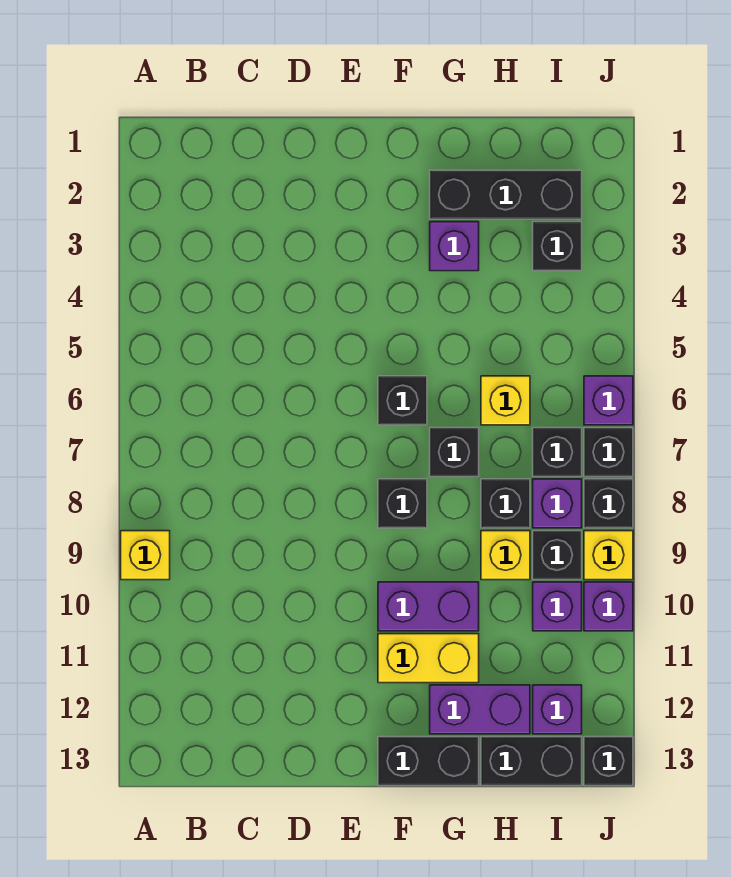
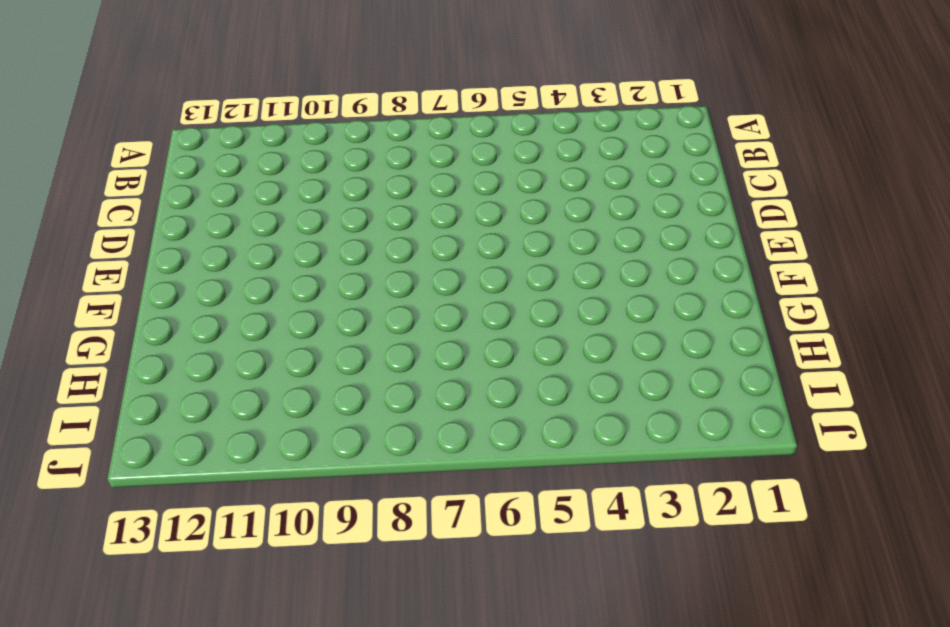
none -> yellow 1x1 brick [121,531,170,580]
none -> black 1x1 brick [378,376,427,425]
none -> black 1x1 brick [378,479,427,528]

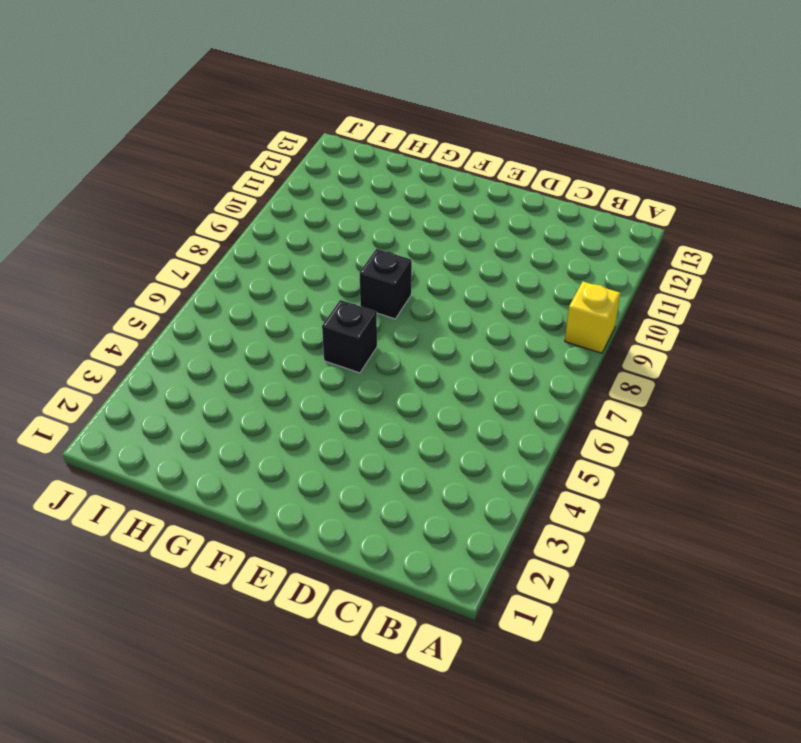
none -> purple 1x2 brick [378,582,479,631]
none -> yellow 1x2 brick [378,634,479,683]
none -> black 1x2 brick [378,737,479,786]

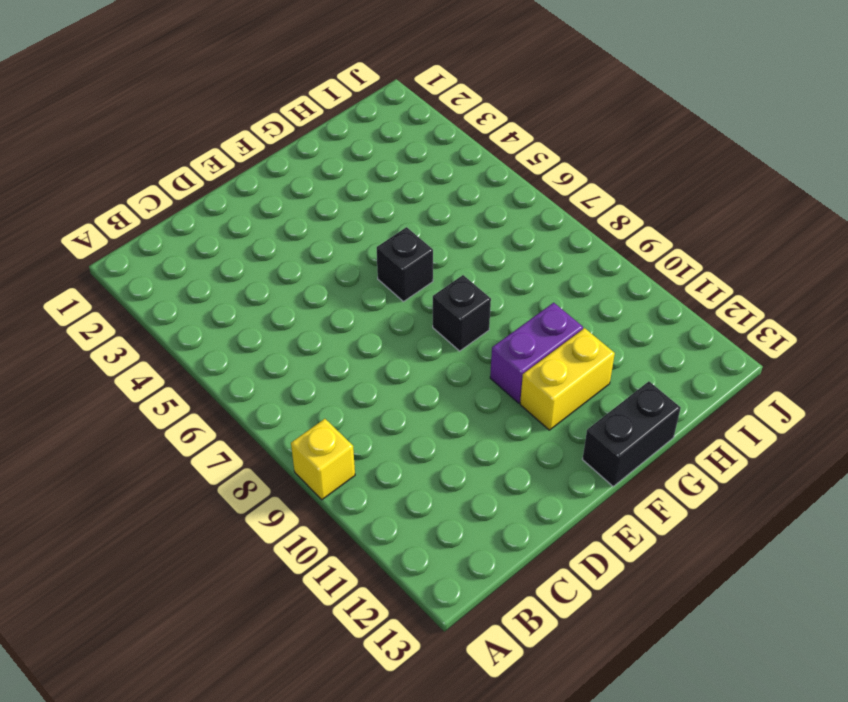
none -> black 1x3 brick [430,170,582,219]
none -> purple 1x1 brick [430,222,479,271]
none -> black 1x1 brick [430,428,479,477]

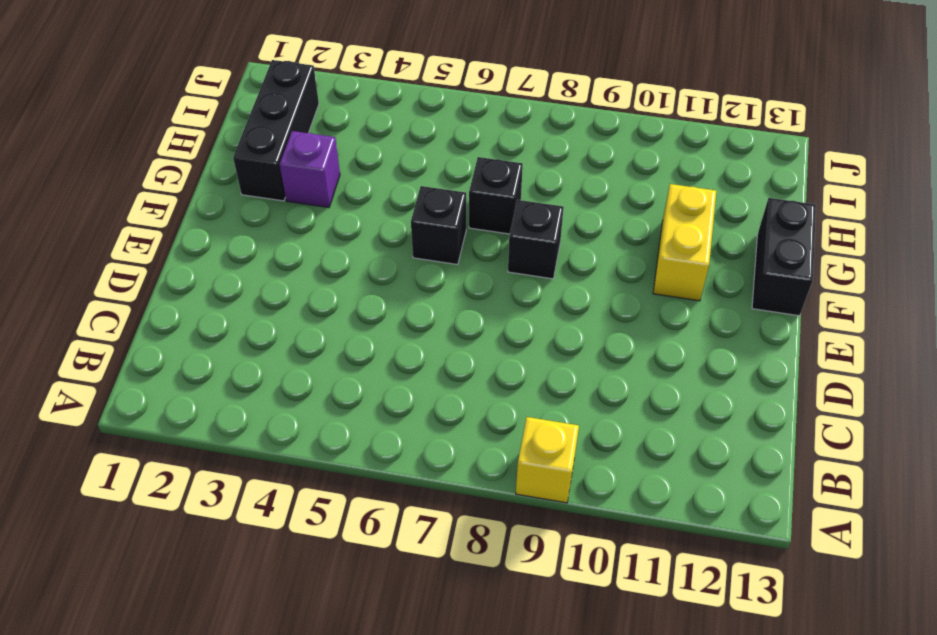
none -> purple 1x2 brick [378,582,479,631]
none -> purple 1x2 brick [430,685,530,734]
none -> yellow 1x1 brick [481,376,530,425]

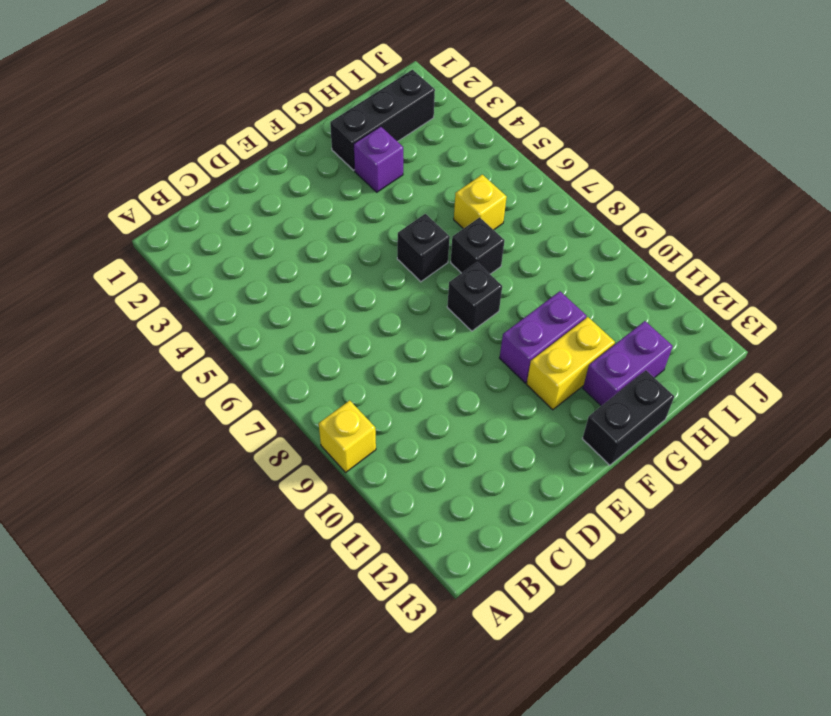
none -> black 1x1 brick [481,479,530,528]
none -> yellow 1x1 brick [481,531,530,580]
none -> black 1x2 brick [481,737,582,786]

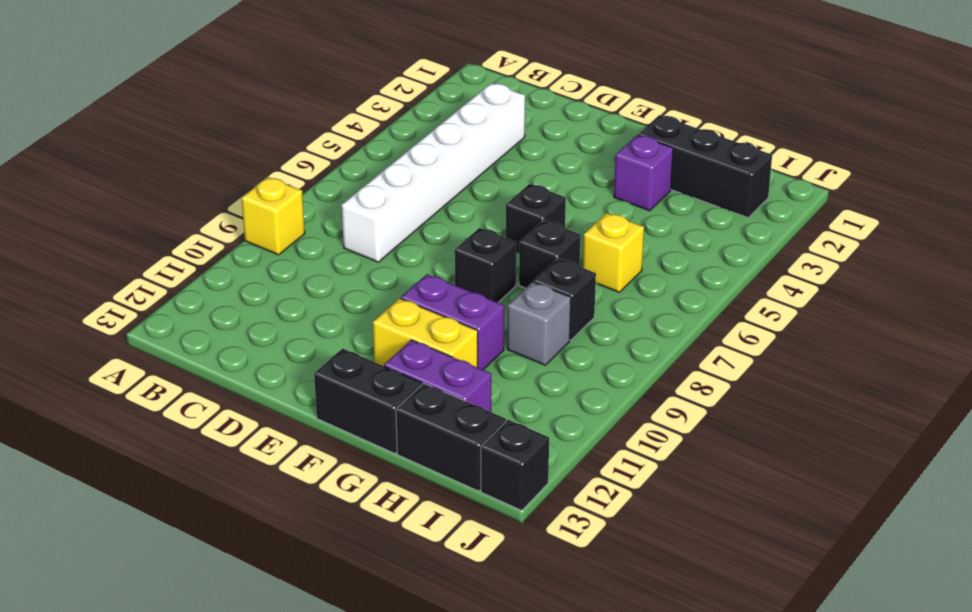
white 1x6 brick [342,83,525,262] -> none
grey 1x1 brick [507,282,571,365] -> yellow 1x1 brick [481,531,530,580]
none -> black 1x1 brick [533,222,582,271]
none -> black 1x1 brick [533,428,582,477]
none -> purple 1x1 brick [533,479,582,528]

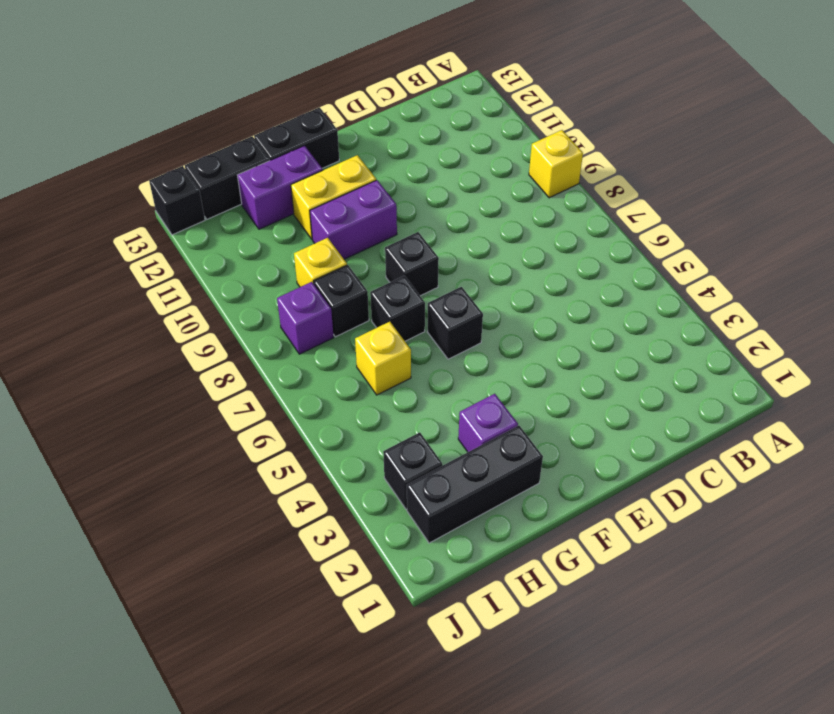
none -> black 1x1 brick [533,428,582,477]
none -> black 1x1 brick [533,531,582,580]
none -> purple 1x1 brick [533,582,582,631]

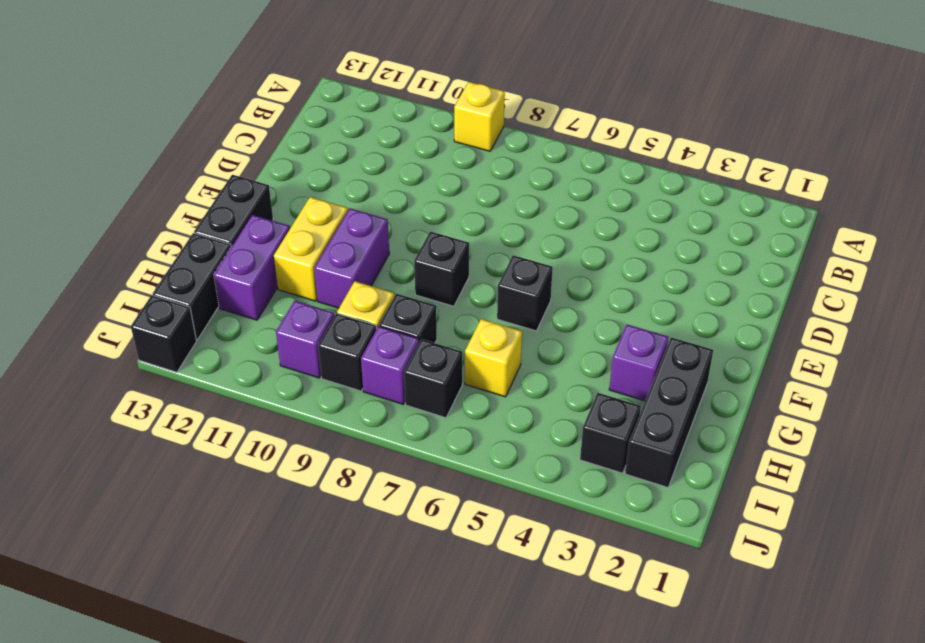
none -> black 1x1 brick [430,428,479,477]
none -> purple 1x1 brick [533,685,582,734]
none -> purple 1x1 brick [584,376,633,425]

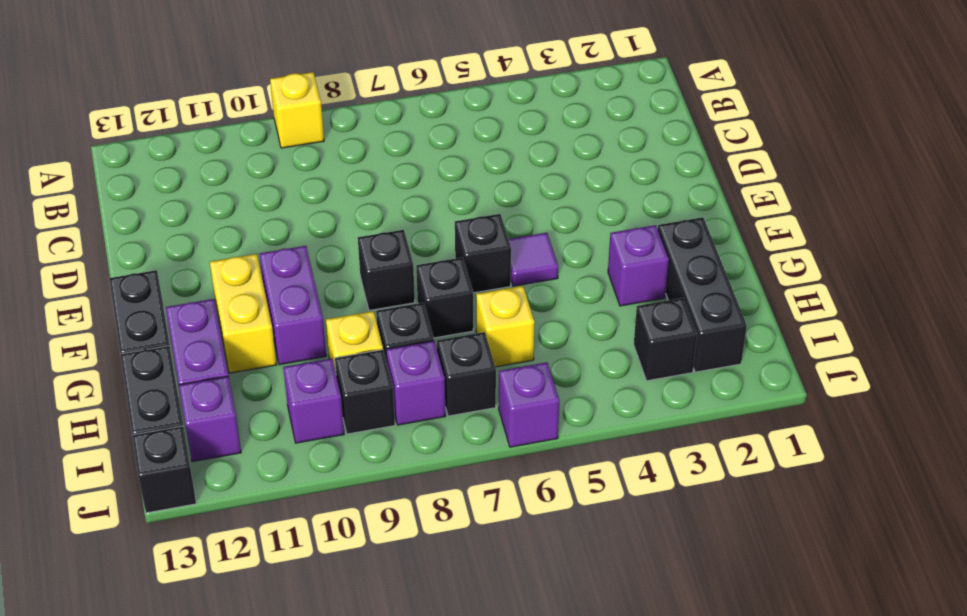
purple 1x1 tile [509,233,558,286] -> none
none -> black 1x1 brick [584,428,633,477]
none -> black 1x1 brick [584,479,633,528]
none -> yellow 1x1 brick [584,531,633,580]

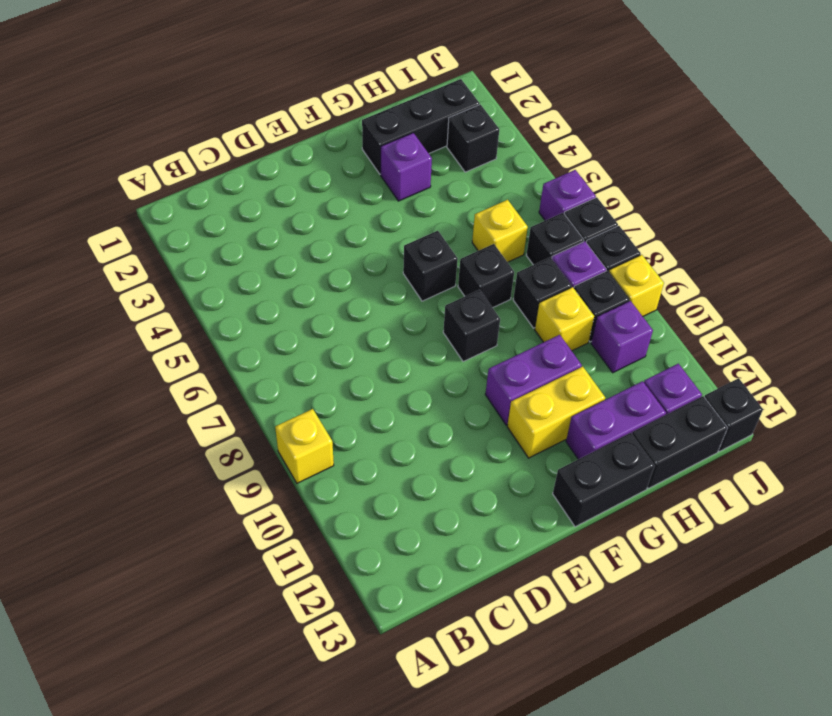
none -> purple 1x1 brick [584,582,633,631]

